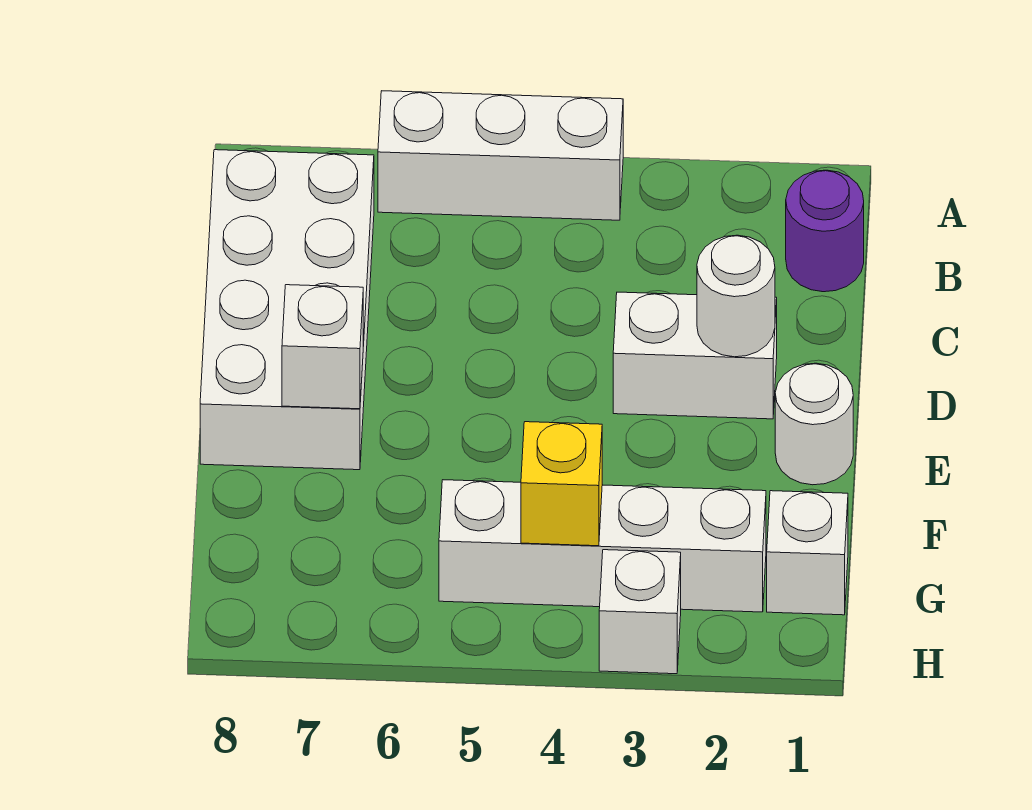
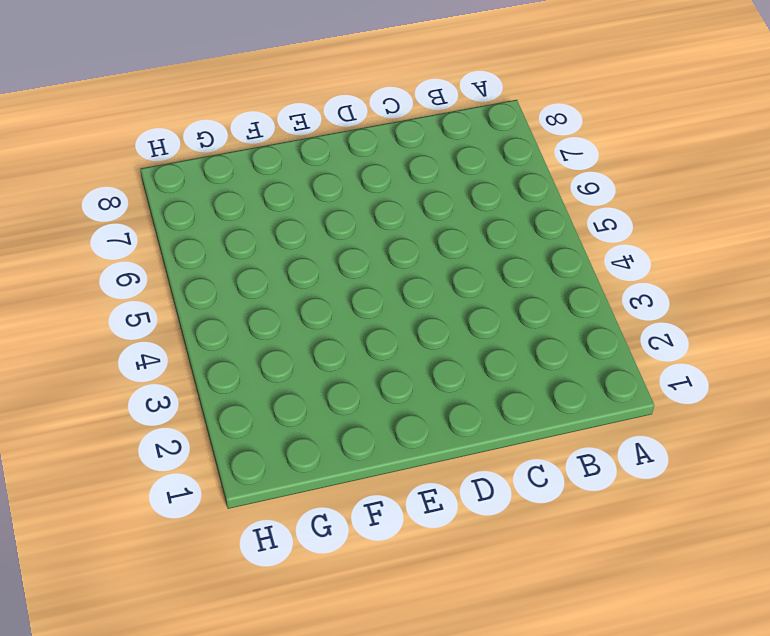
none -> white 1x3 brick [378,91,623,220]
none -> purple 1x1 round brick [786,170,864,292]

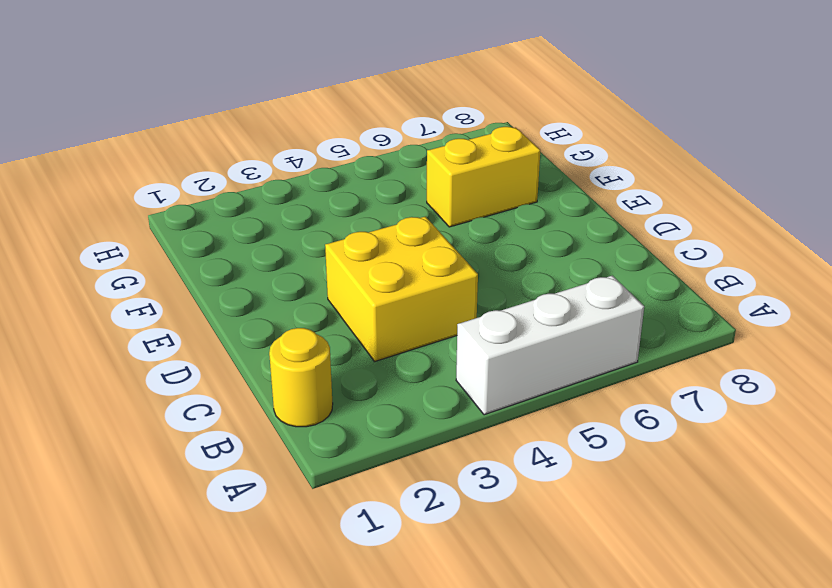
yellow 1x1 round brick [269,328,333,427] -> purple 1x1 round brick [786,170,864,292]
yellow 2x2 brick [325,216,478,361] -> white 1x2 brick [613,292,777,419]
yellow 1x2 brick [427,127,540,227] -> none
none -> white 2x4 brick [200,150,374,470]
none -> white 1x1 round brick [775,363,853,485]

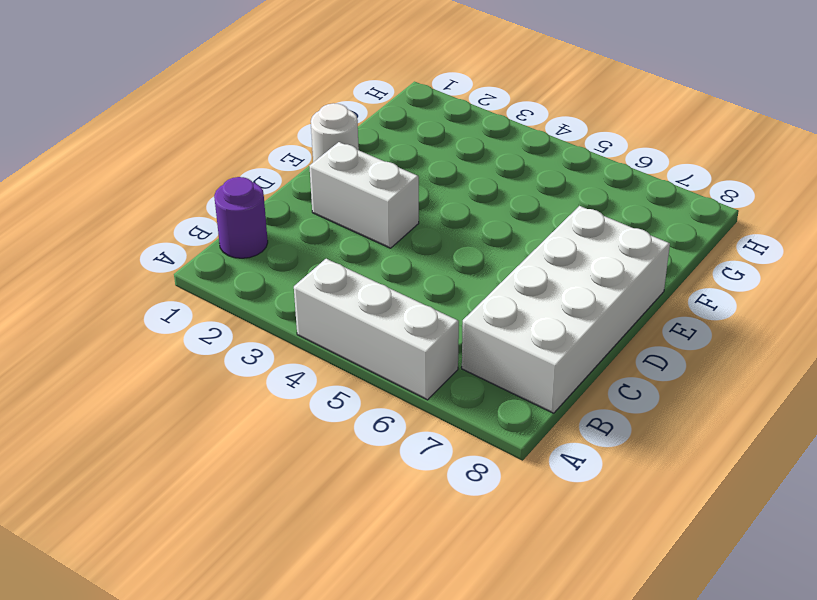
none -> white 1x1 brick [767,491,848,615]
none -> white 1x4 brick [439,480,766,612]

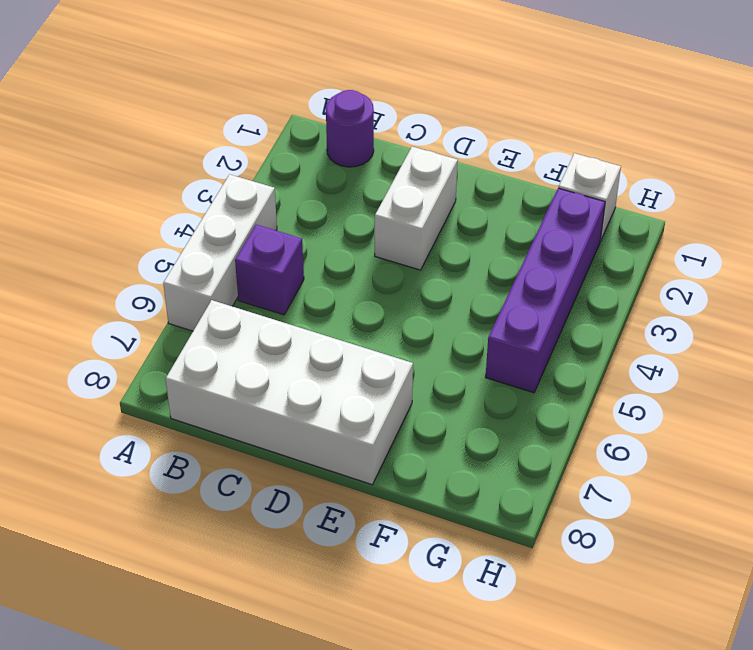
purple 1x1 brick [235,225,304,315] -> none
purple 1x4 brick [486,188,605,393] -> white 1x4 brick [439,480,766,612]
none -> white 1x1 round brick [775,363,853,485]
none -> white 1x1 brick [599,550,681,674]

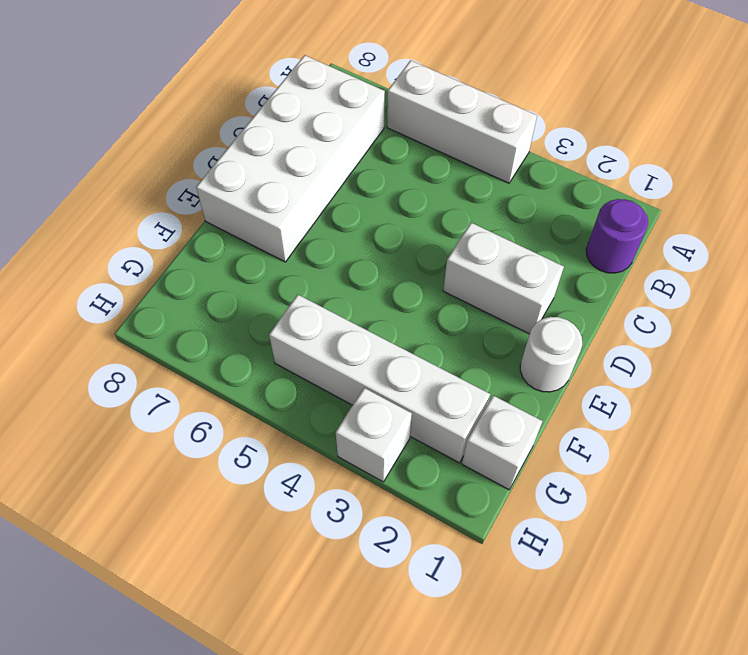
none -> white 1x1 round brick [697,235,775,357]
none -> white 1x1 brick [282,285,363,409]

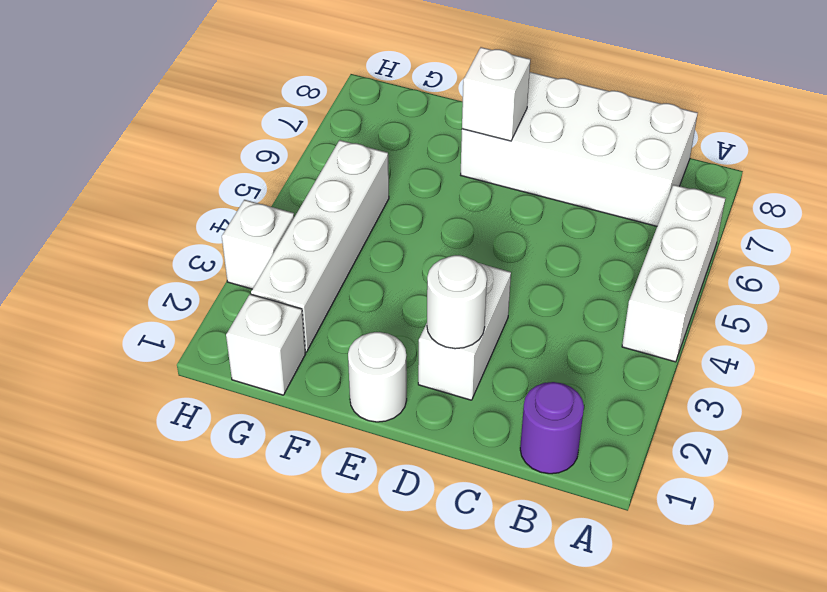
none -> yellow 1x1 brick [521,422,602,546]

